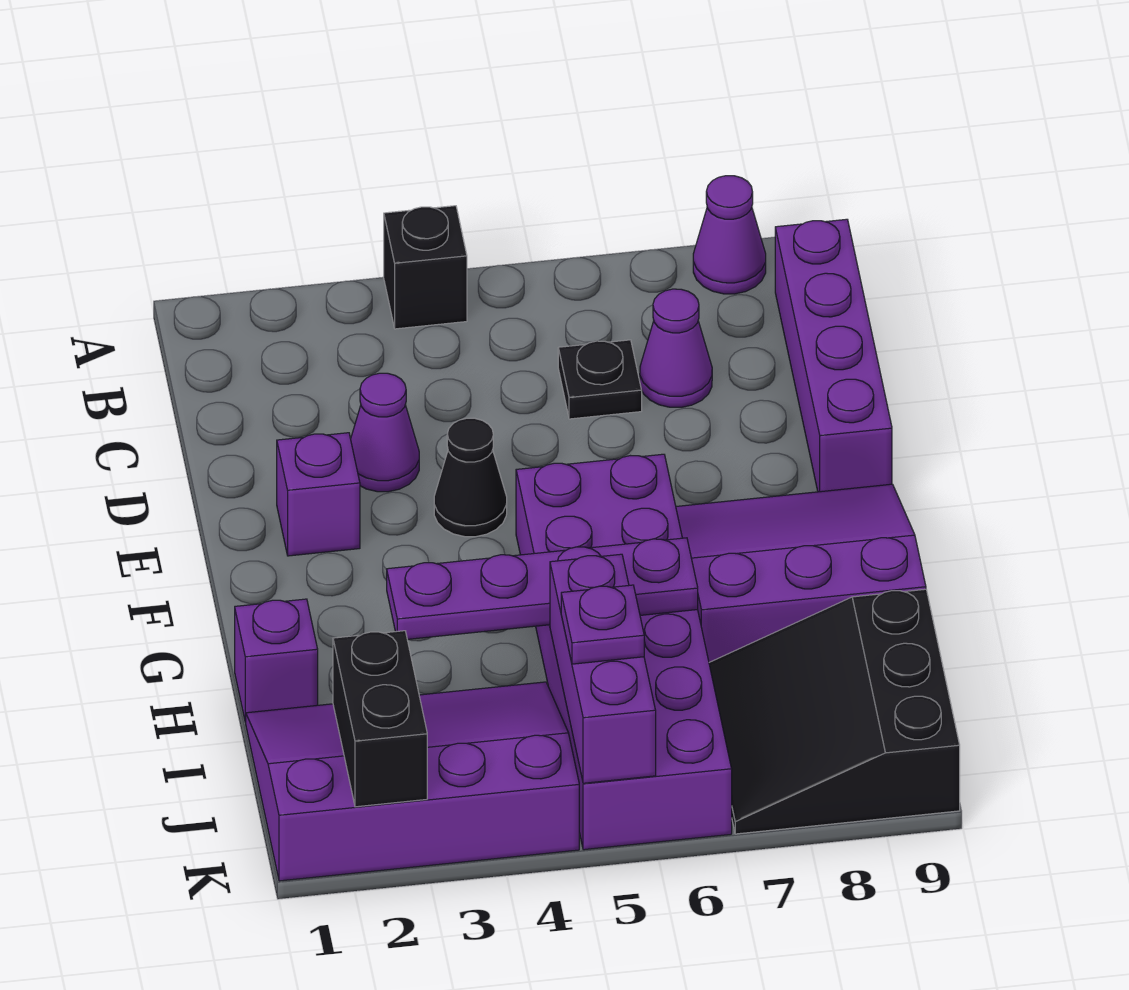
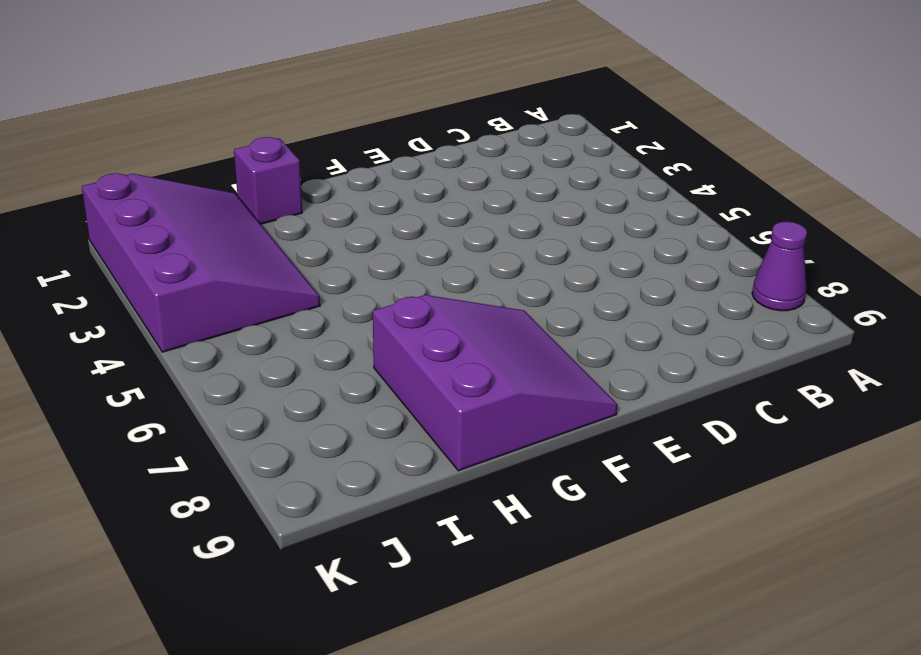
none -> black 1x1 brick [384,206,467,329]
none -> purple 1x4 brick [775,219,892,492]
none -> black 1x1 plate [558,340,642,419]

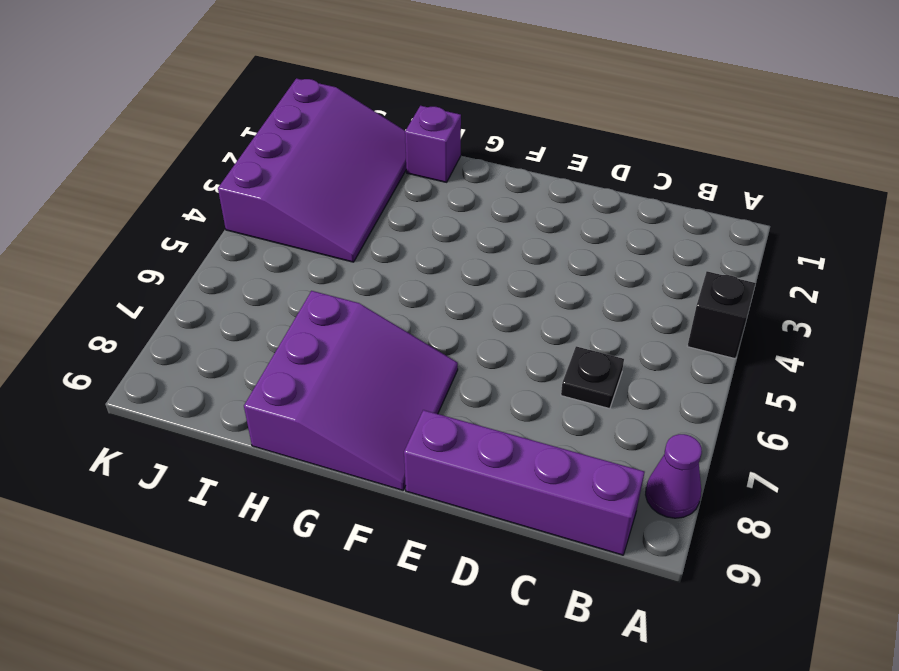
none -> purple 1x1 cone [640,289,712,407]
none -> purple 1x1 cone [351,373,419,492]
none -> purple 1x1 brick [277,433,360,556]

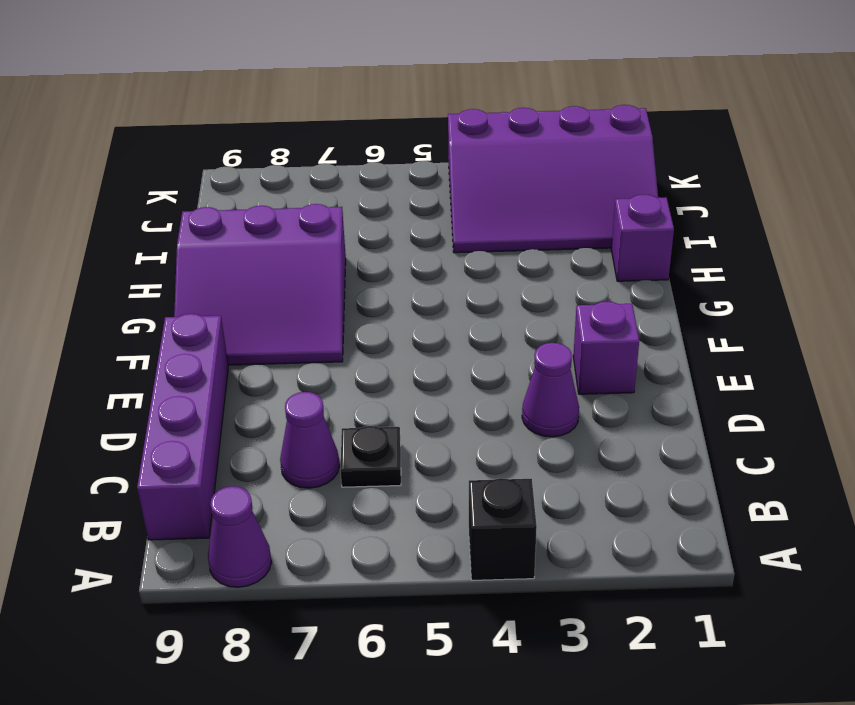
none -> black 1x1 cone [434,418,507,537]
none -> purple 2x6 brick [516,454,732,850]
none -> black 3x3 slope [709,589,960,834]

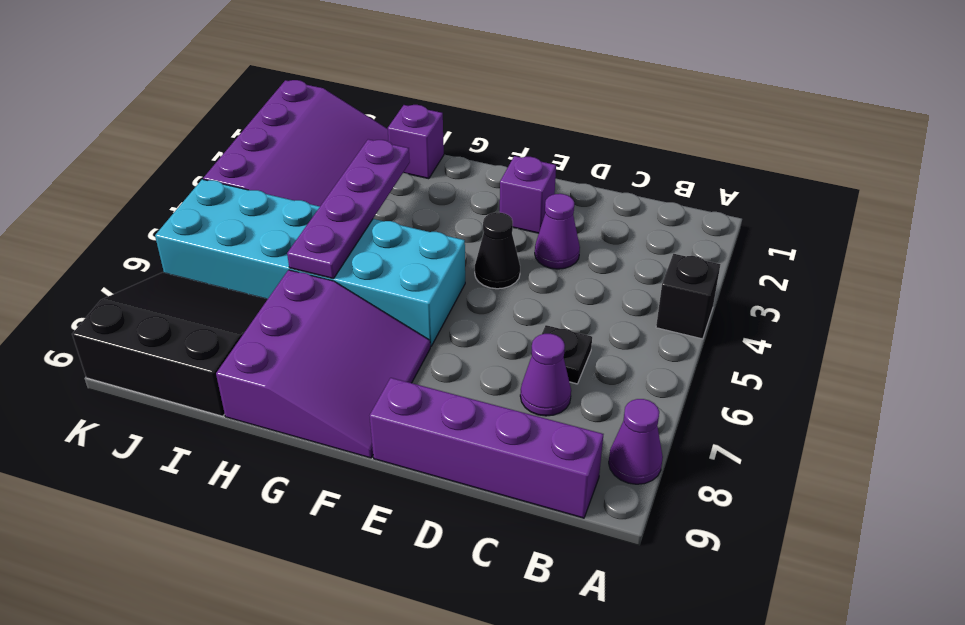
cyan 2x6 brick [155,179,465,346] -> purple 2x6 brick [516,454,732,850]
none -> purple 1x3 brick [550,554,656,783]
none -> black 1x2 brick [333,631,427,807]
none -> purple 1x1 plate [561,585,644,664]

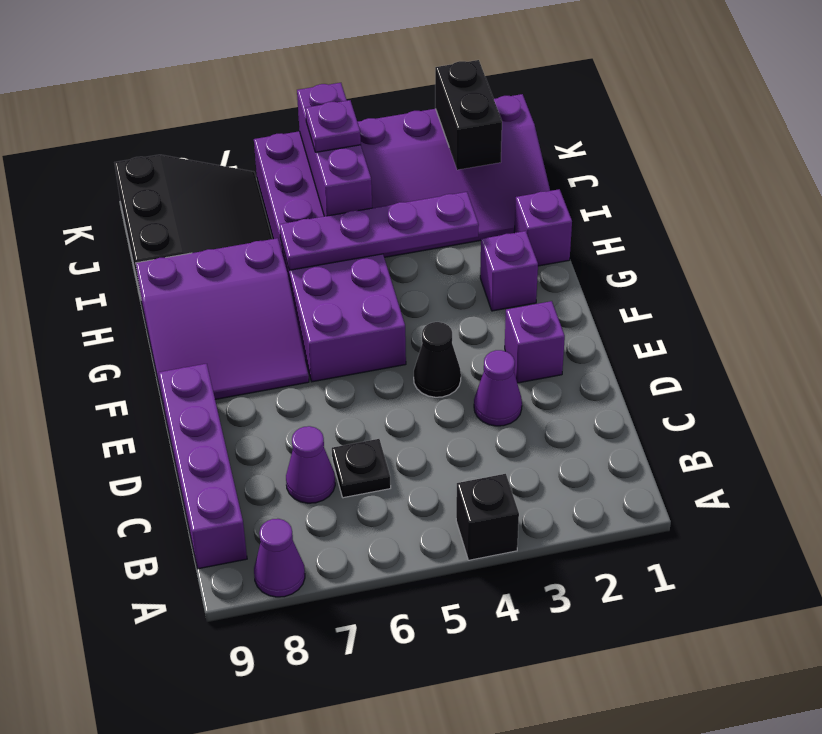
purple 1x1 brick [480,231,538,311] -> none

